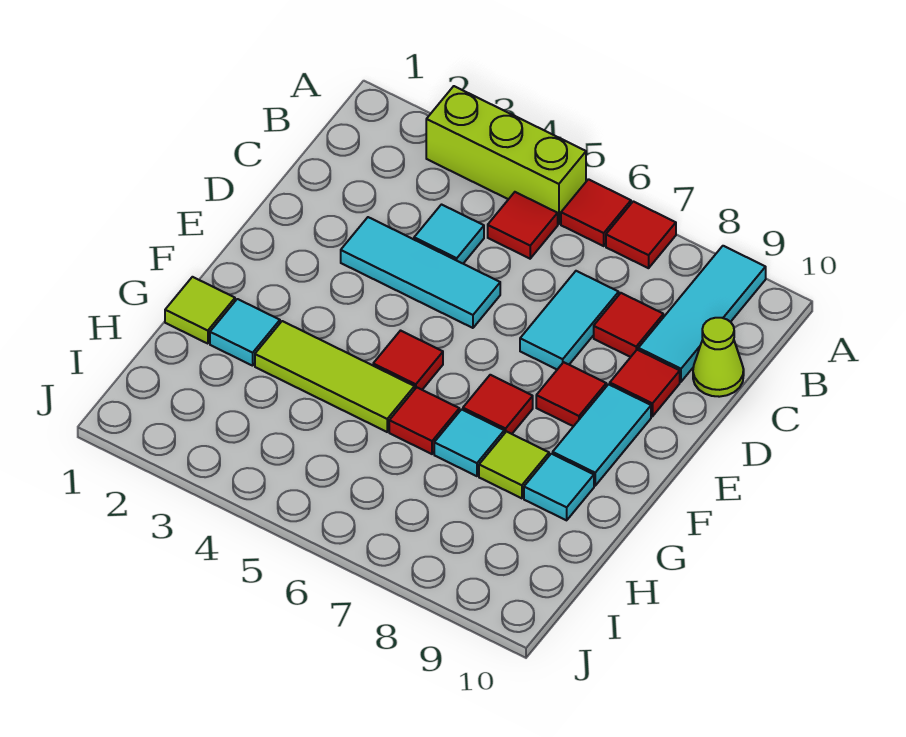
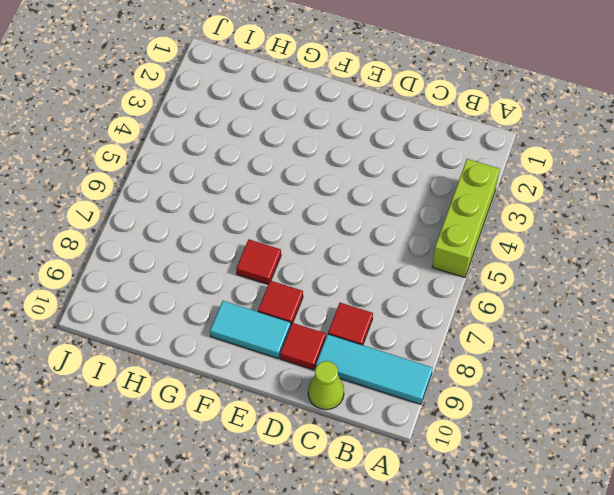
none -> red 1x1 tile [561,179,631,246]
none -> red 1x1 tile [606,201,676,268]
none -> red 1x1 tile [488,192,558,259]

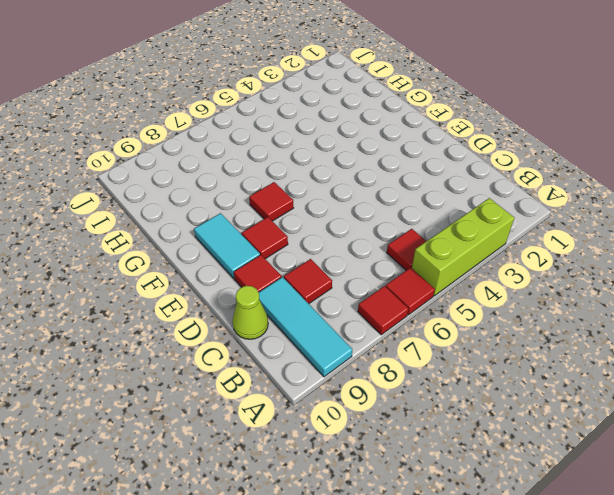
none -> cyan 1x1 tile [414,205,484,263]
none -> cyan 1x2 tile [520,271,619,369]
none -> cyan 1x3 tile [341,217,500,328]

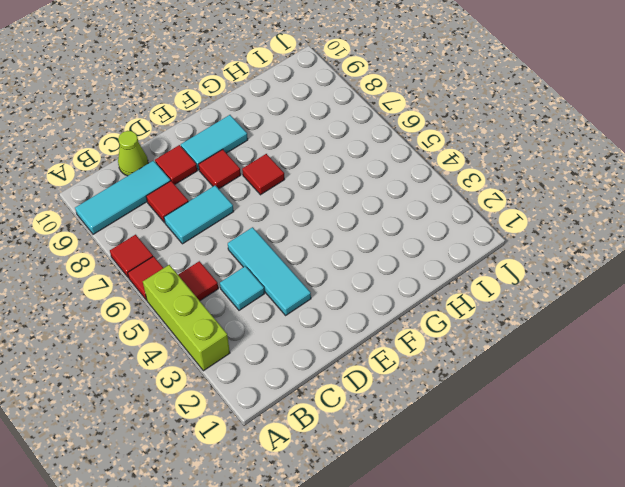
none -> red 1x1 tile [373,331,443,390]
none -> lime 1x1 tile [165,277,235,344]
none -> cyan 1x1 tile [210,299,280,366]

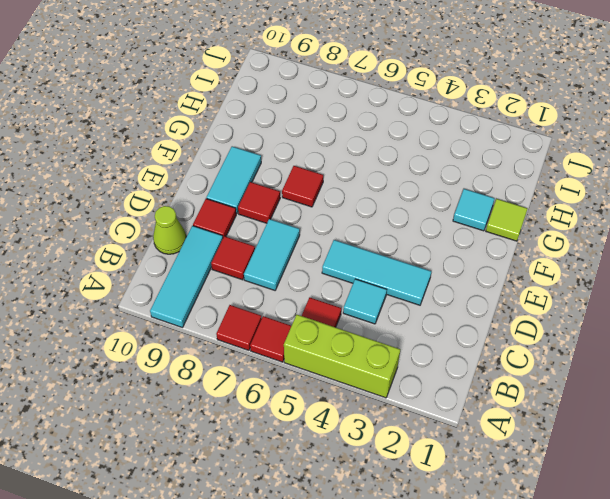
none -> red 1x1 tile [373,331,443,390]
none -> lime 1x3 tile [255,321,415,432]
none -> red 1x1 tile [389,387,459,454]

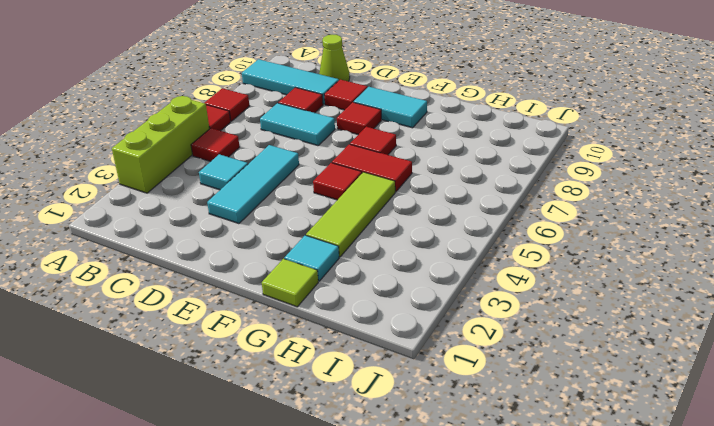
red 1x2 tile [332,144,412,192] -> red 1x1 tile [389,387,459,454]
none -> cyan 1x1 tile [434,409,504,476]
none -> lime 1x1 tile [479,432,549,498]
none -> cyan 1x1 tile [524,454,594,520]

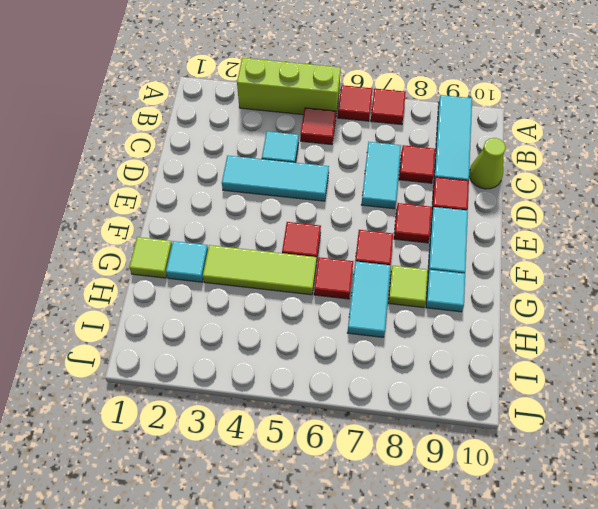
cyan 1x2 tile [347,261,391,337] -> cyan 1x1 tile [434,409,504,476]

